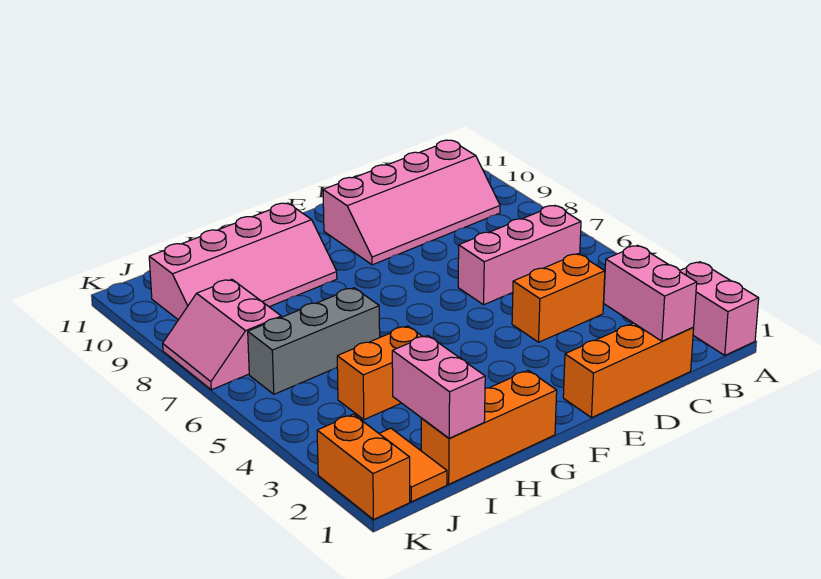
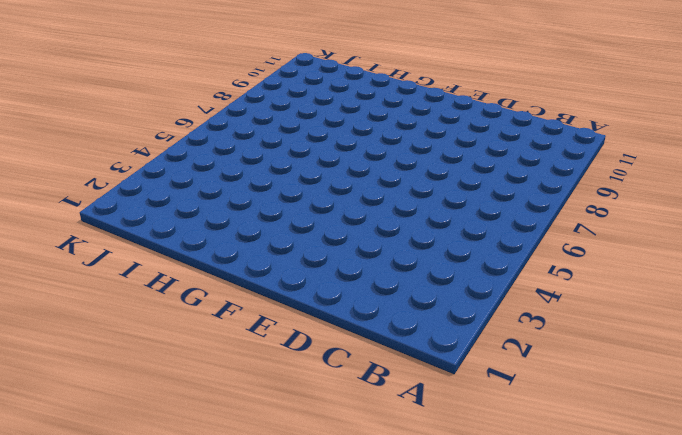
none -> pink 1x2 brick [680,262,759,355]
none -> pink 1x3 brick [458,206,581,305]
none -> pink 2x4 slope [323,140,500,265]

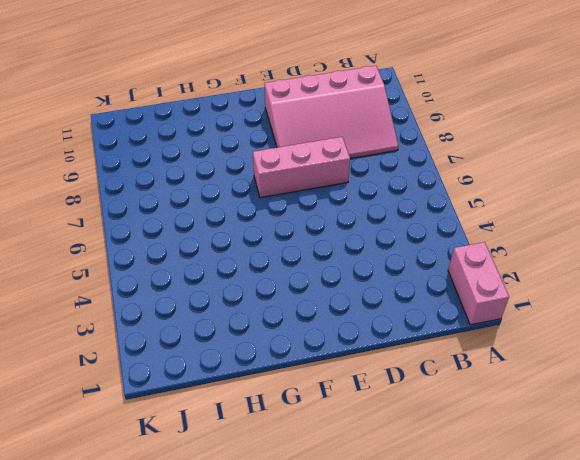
pink 3x4 slope [265,66,398,158] -> pink 2x4 slope [323,140,500,265]
pink 1x3 brick [253,137,350,198] -> pink 1x3 brick moved to [458,206,581,305]
none -> orange 1x3 brick [563,323,694,418]
none -> orange 1x2 brick [512,254,605,342]
none -> orange 1x3 brick [421,370,557,484]

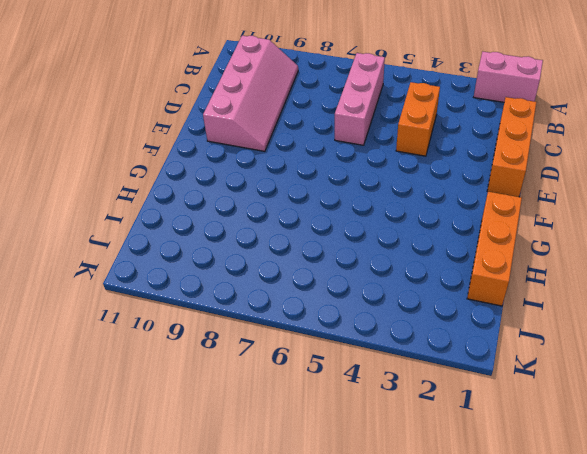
none -> pink 2x4 slope [149,203,337,320]
none -> orange 1x2 brick [337,326,423,419]
none -> grey 1x3 brick [248,288,380,394]

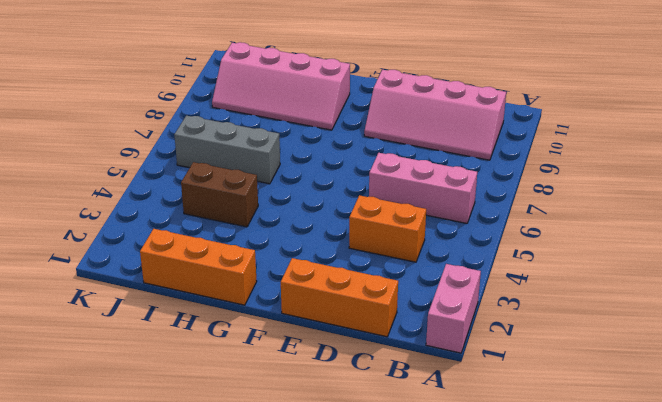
brown 1x2 brick [181,162,258,227] -> orange 1x2 brick [337,326,423,419]
none -> orange 1x2 tile [379,428,447,502]
none -> pink 2x2 slope [163,279,281,390]
none -> orange 1x2 brick [317,414,410,520]

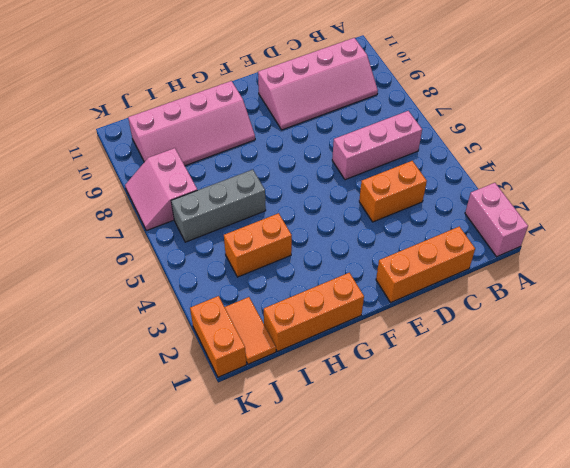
none -> pink 1x2 brick [604,245,697,341]
none -> pink 1x2 brick [392,335,485,438]

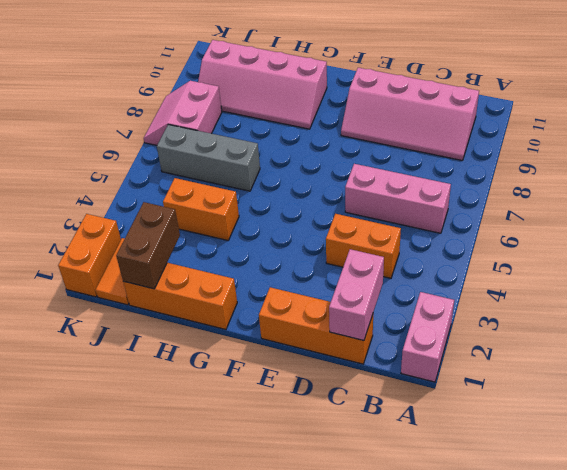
brown 1x2 brick [116,202,180,289] -> pink 1x2 brick [392,335,485,438]

